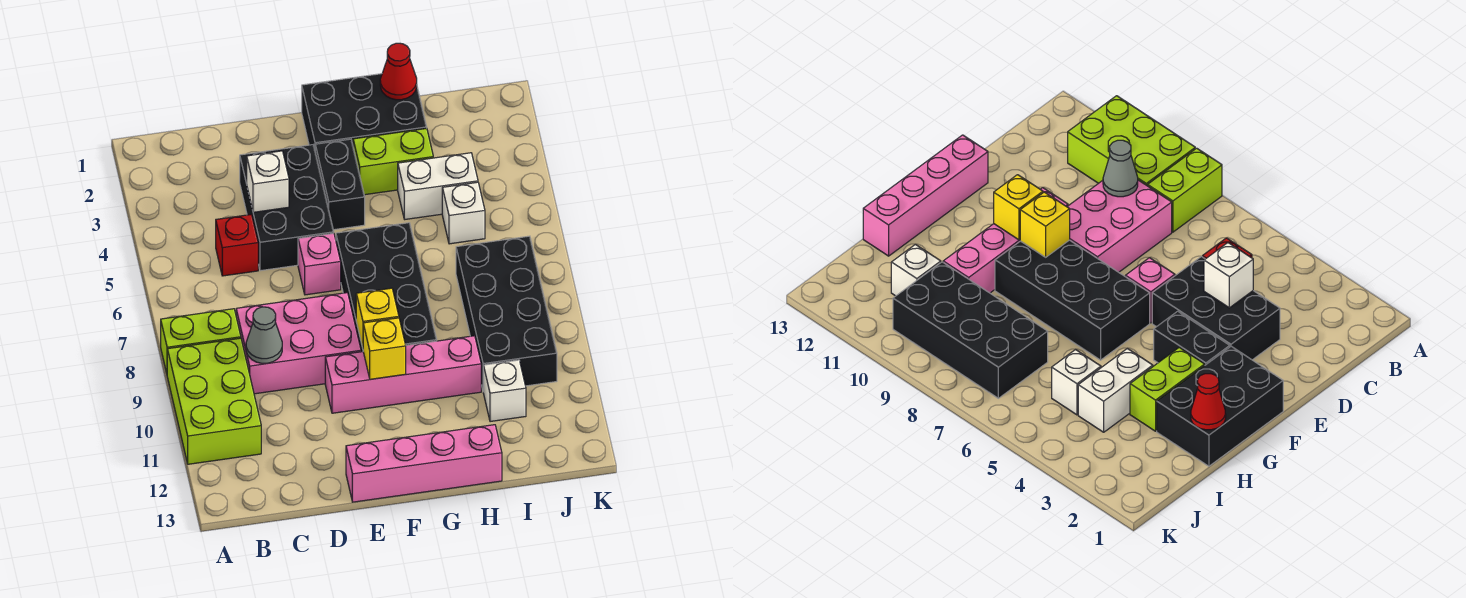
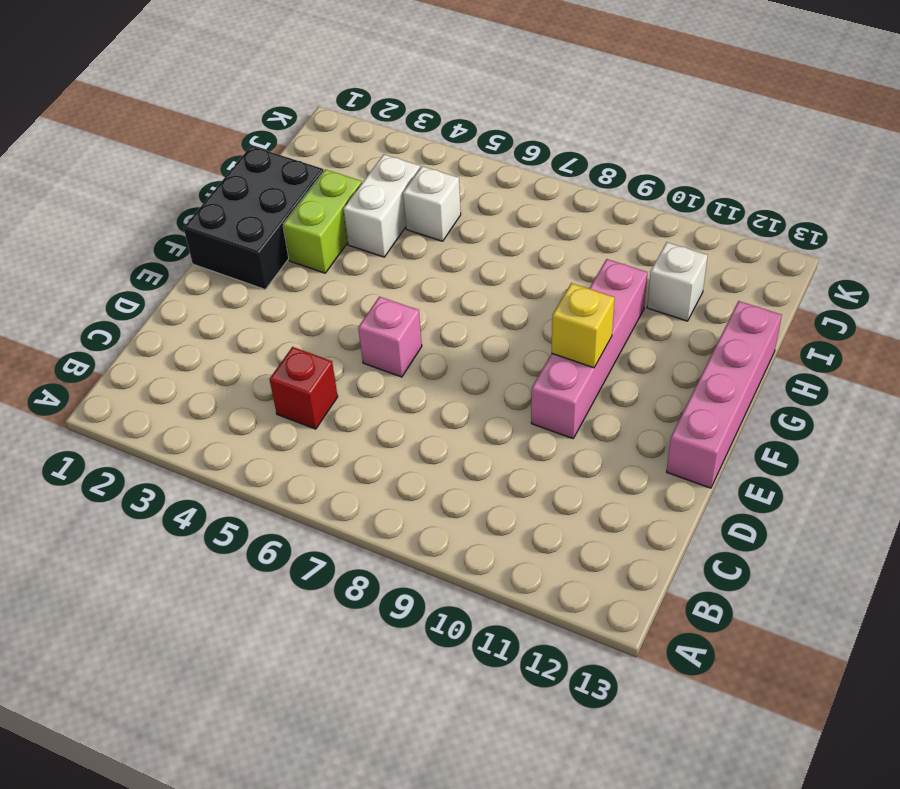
none -> lime 1x2 brick [161,309,241,373]
none -> lime 2x3 brick [167,338,261,464]
none -> pink 2x3 brick [236,293,361,394]

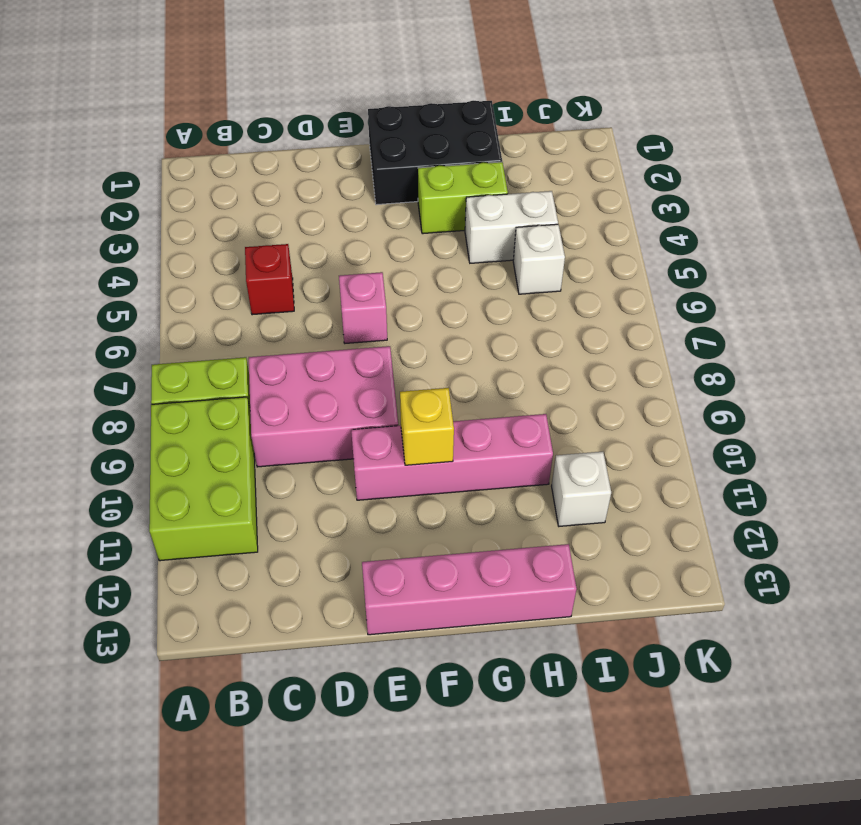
none -> black 2x3 brick [240,145,334,271]
none -> black 1x2 brick [315,139,365,230]
none -> black 2x4 brick [336,223,437,352]

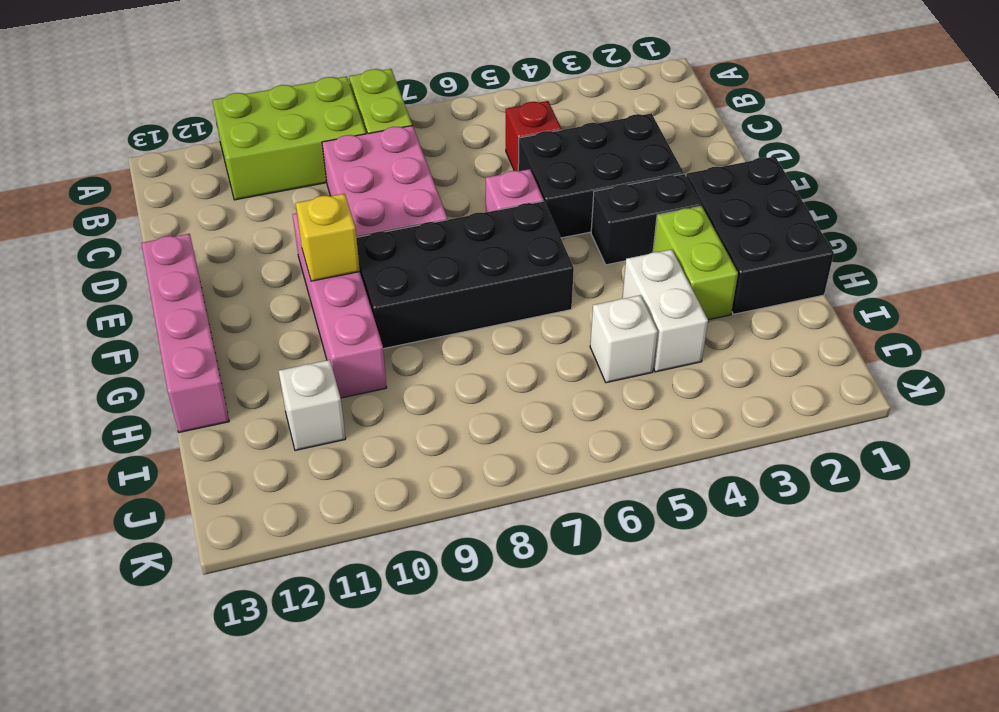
none -> black 2x4 brick [456,236,557,389]
none -> grey 1x1 cone [246,307,282,363]
none -> white 1x1 brick [247,151,289,212]

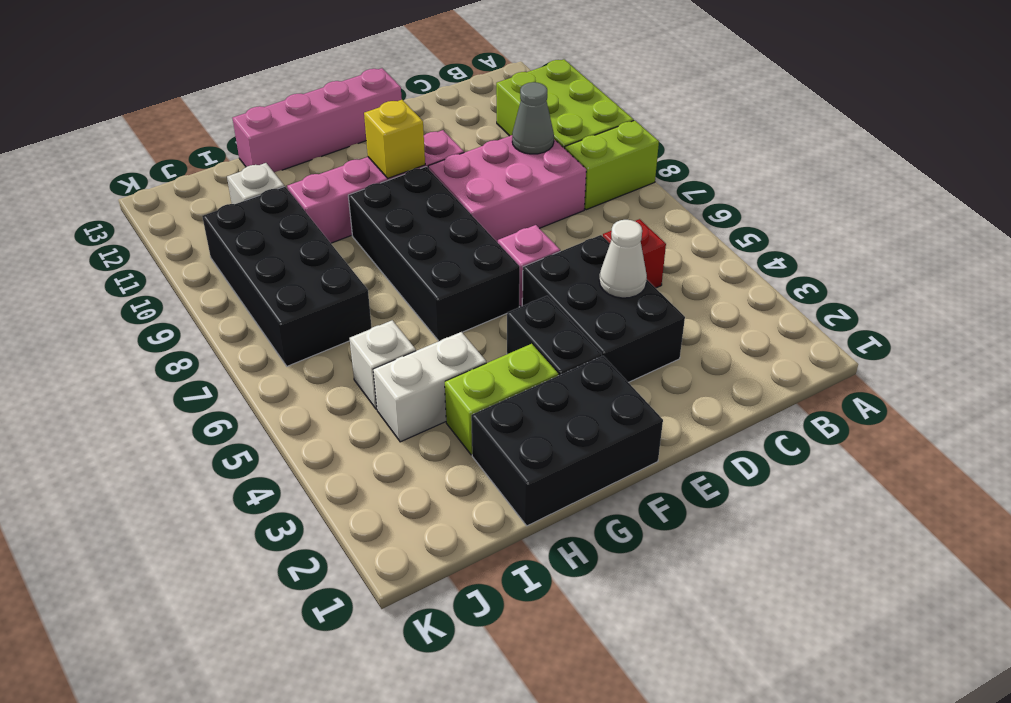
white 1x1 cone [599,220,647,298] -> white 1x1 brick [247,151,289,212]
none -> yellow 1x1 brick [356,288,399,348]
none -> red 1x1 cone [380,43,417,100]

